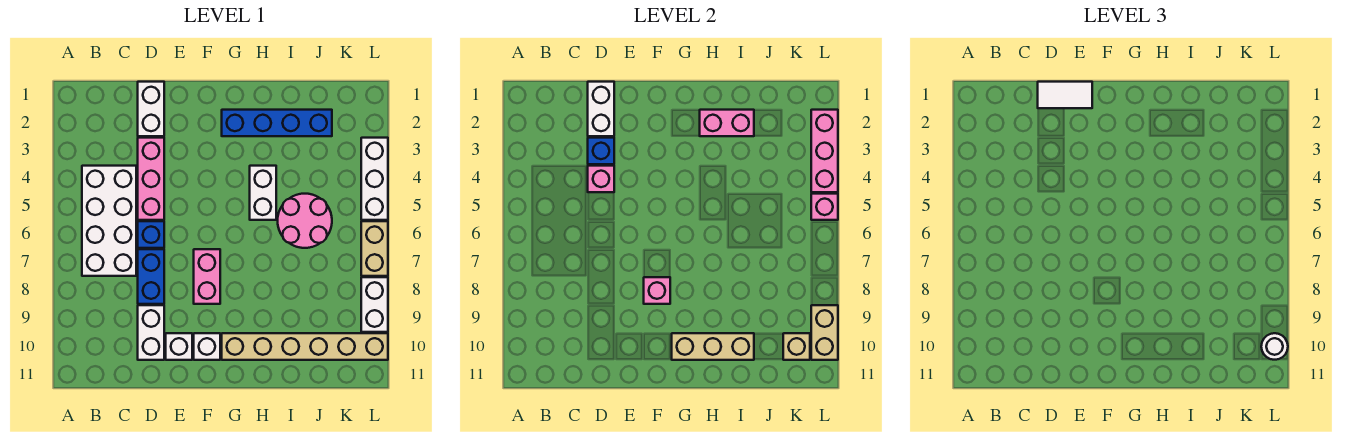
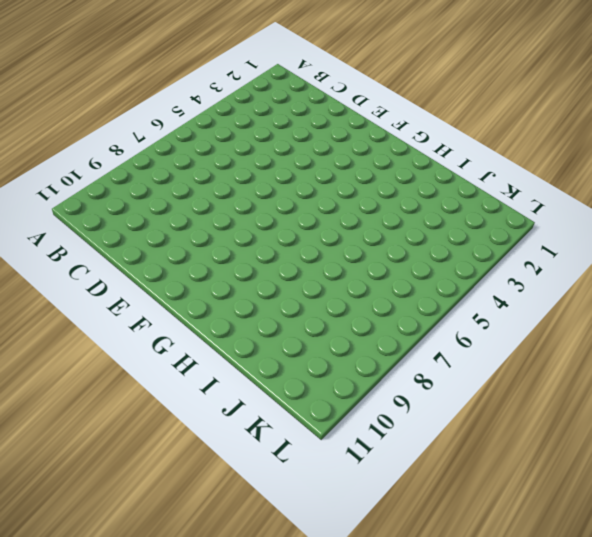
none -> white 2x4 brick [82,166,136,276]
none -> white 1x2 brick [138,82,164,136]
none -> pink 1x3 brick [138,138,164,220]

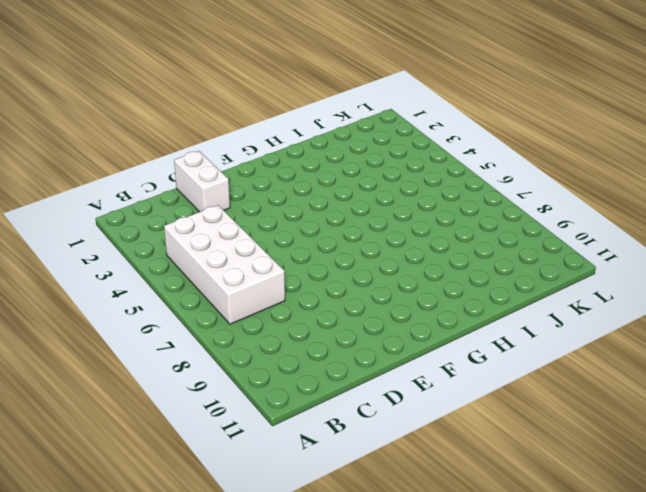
none -> pink 1x3 brick [138,138,164,220]
none -> blue 1x1 brick [138,221,164,248]
none -> blue 1x2 brick [138,249,164,304]

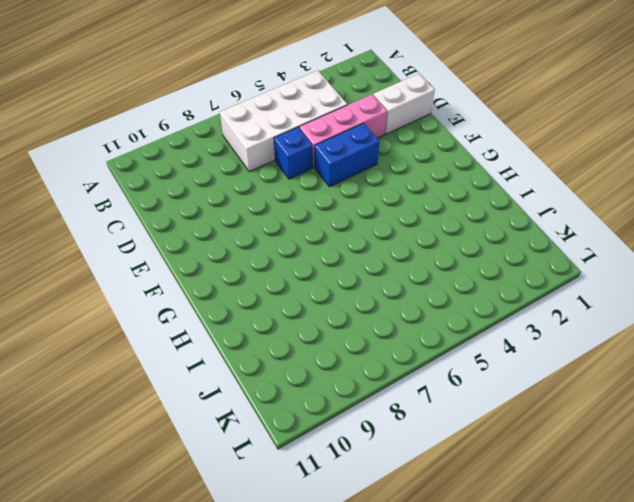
blue 1x2 brick [315,123,380,187] -> blue 1x2 brick moved to [138,249,164,304]
none -> white 1x2 brick [138,305,164,360]
none -> white 1x1 brick [166,333,192,360]
none -> pink 1x2 brick [194,249,220,304]

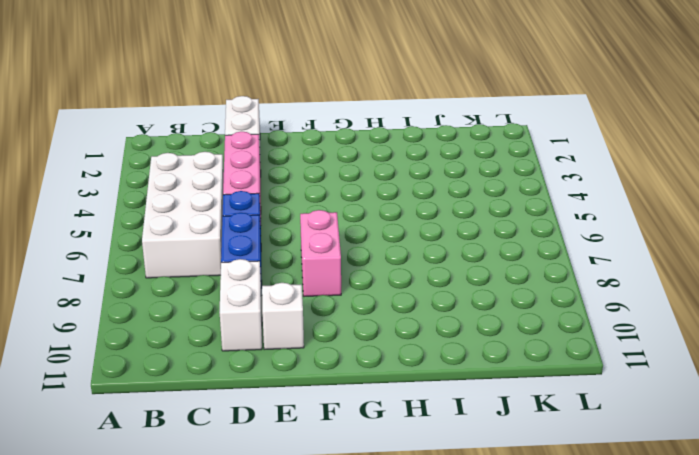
none -> white 1x1 brick [194,333,220,360]
none -> blue 1x4 brick [222,110,332,136]
none -> tan 1x6 brick [222,333,388,360]

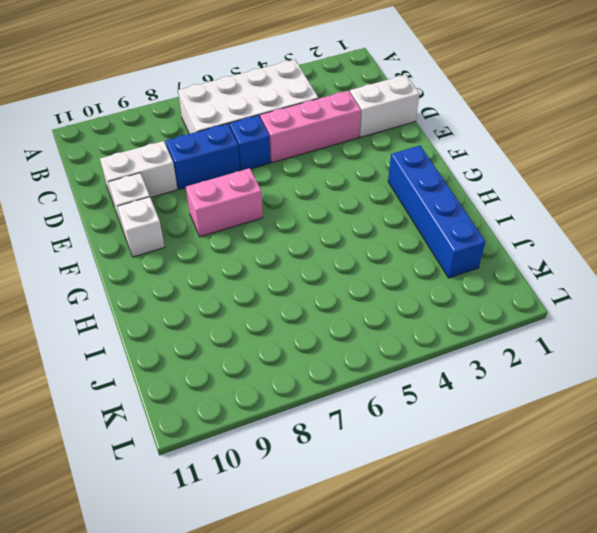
none -> tan 1x6 brick [222,333,388,360]
none -> white 1x2 brick [250,166,276,220]
none -> pink 2x2 round brick [278,194,332,248]

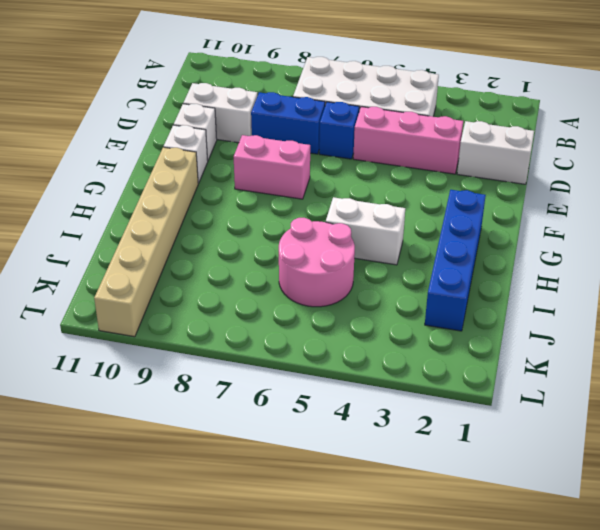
none -> white 1x3 brick [361,138,388,220]
none -> tan 1x2 brick [361,221,388,276]
none -> white 1x2 brick [361,277,388,332]

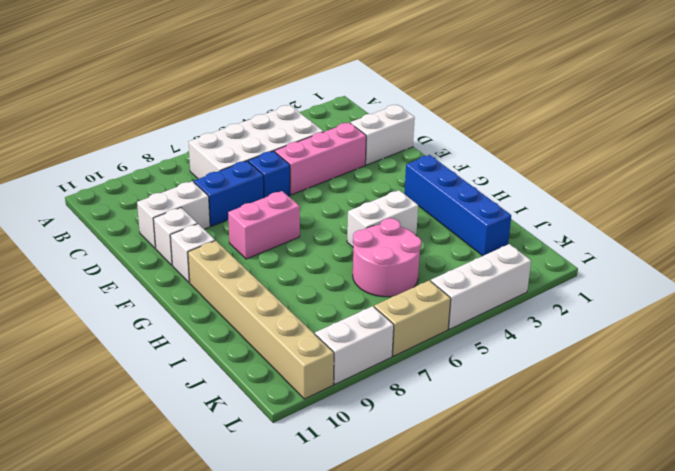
none -> white 1x2 brick [588,82,614,136]
none -> blue 1x1 brick [588,138,614,164]
none -> pink 1x1 brick [588,166,614,192]

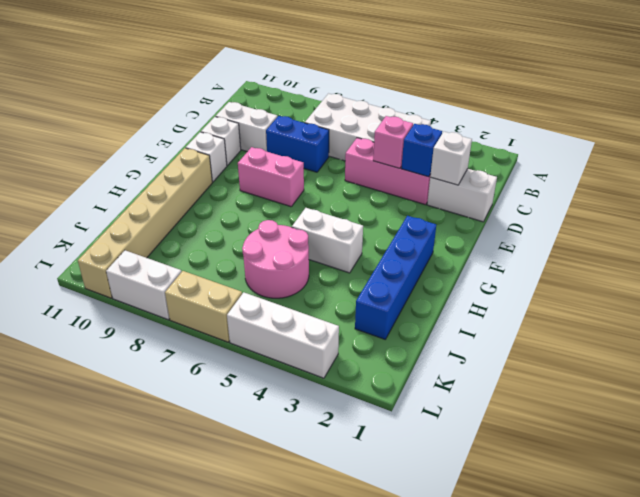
white 1x1 brick [430,132,472,185] -> white 1x2 brick [588,82,614,136]
none -> blue 1x1 brick [138,221,164,248]
none -> pink 1x1 brick [644,277,670,304]
none -> tan 1x3 brick [672,333,754,360]

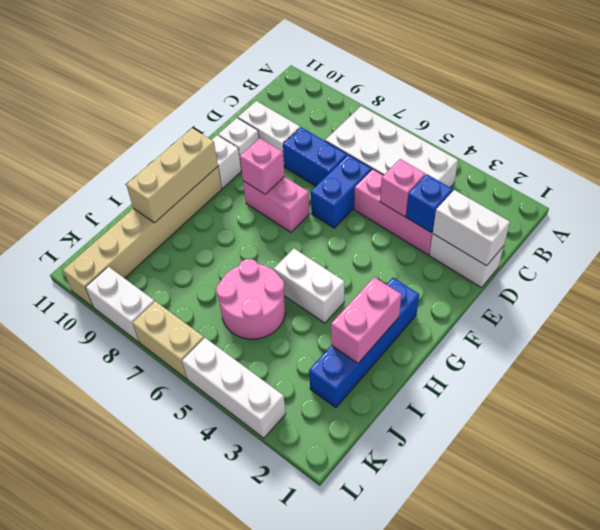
blue 1x2 brick [311,155,372,228] -> blue 1x1 brick [138,221,164,248]
none -> tan 1x1 brick [783,333,810,360]
none -> pink 1x3 brick [811,110,838,192]
none -> pink 1x1 brick [811,194,838,220]

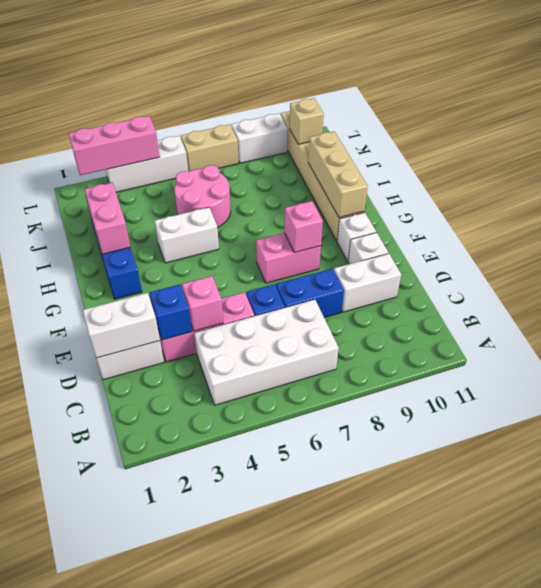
none -> pink 1x1 brick [811,194,838,220]
none -> tan 1x2 brick [811,305,838,360]
none -> white 1x2 tile [1038,82,1092,108]

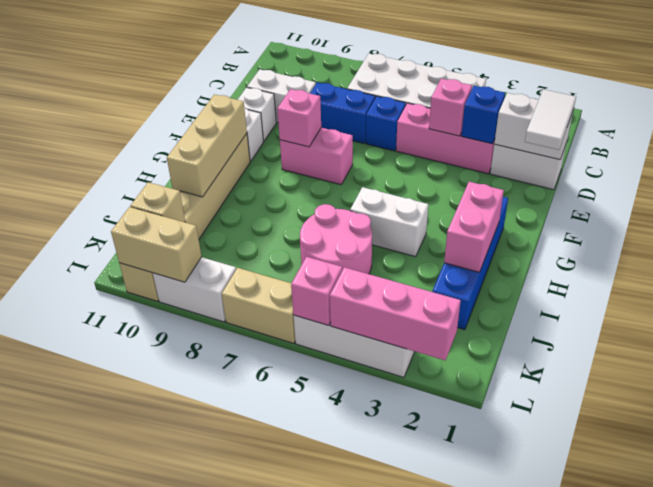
none -> white 1x1 round brick [1261,333,1288,360]

